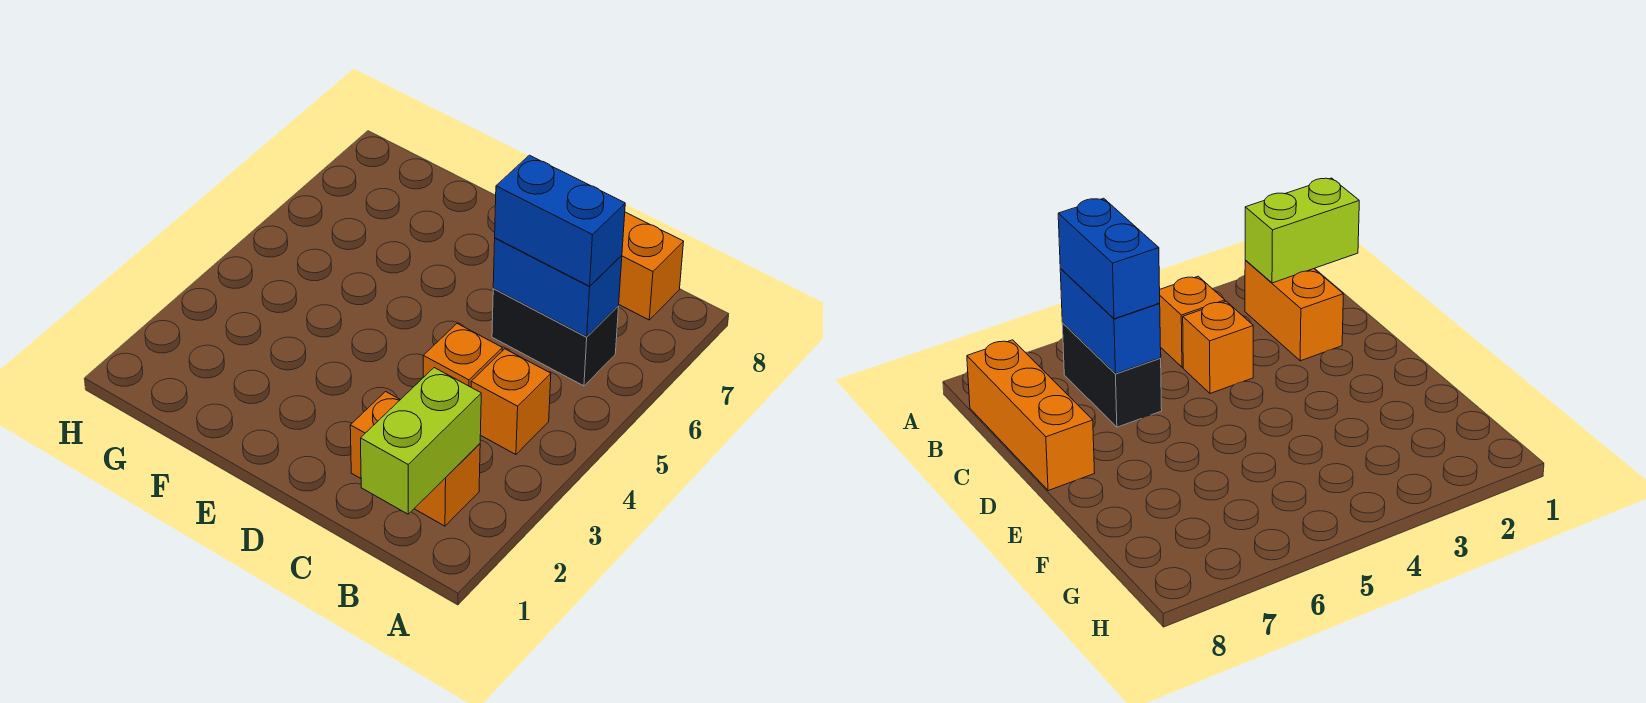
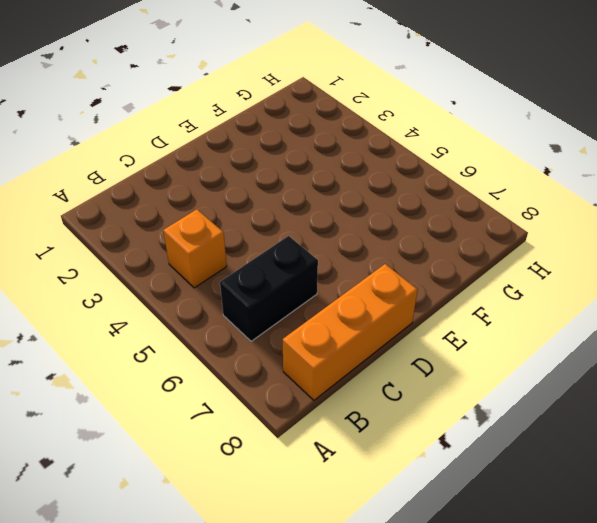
none -> orange 1x2 brick [350,392,480,526]
none -> orange 1x1 brick [423,324,502,387]

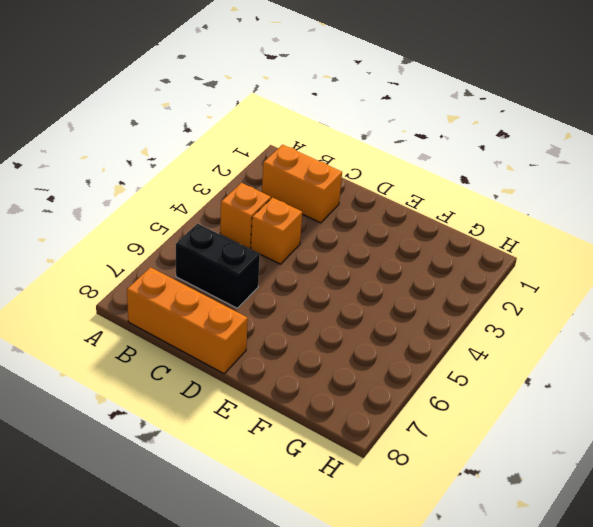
none -> lime 1x2 brick [361,368,481,514]
none -> blue 1x2 brick [493,238,622,337]

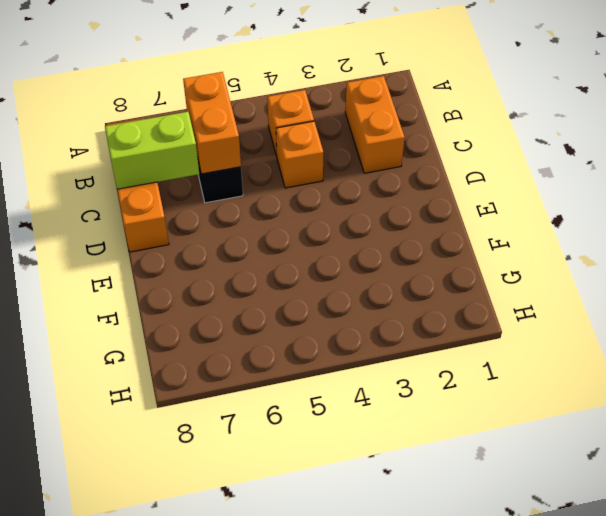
orange 1x2 brick [183,72,241,174] -> blue 1x2 brick [493,238,622,337]
lime 1x2 brick [105,112,199,189] -> lime 1x2 brick moved to [361,368,481,514]
none -> blue 1x2 brick [495,155,625,286]

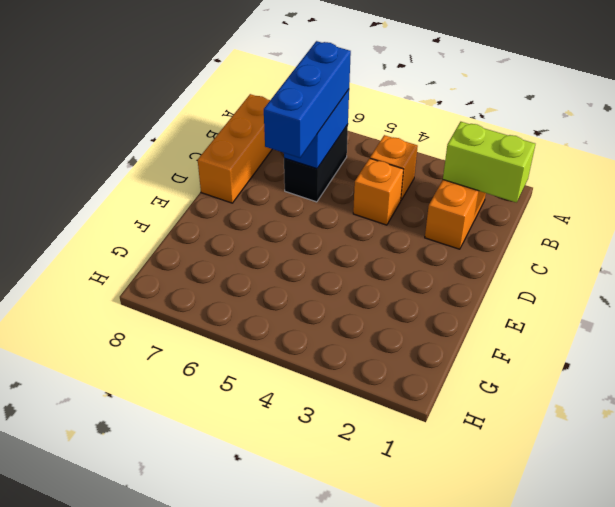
blue 1x3 brick [264,41,351,158] -> blue 1x2 brick [495,155,625,286]

